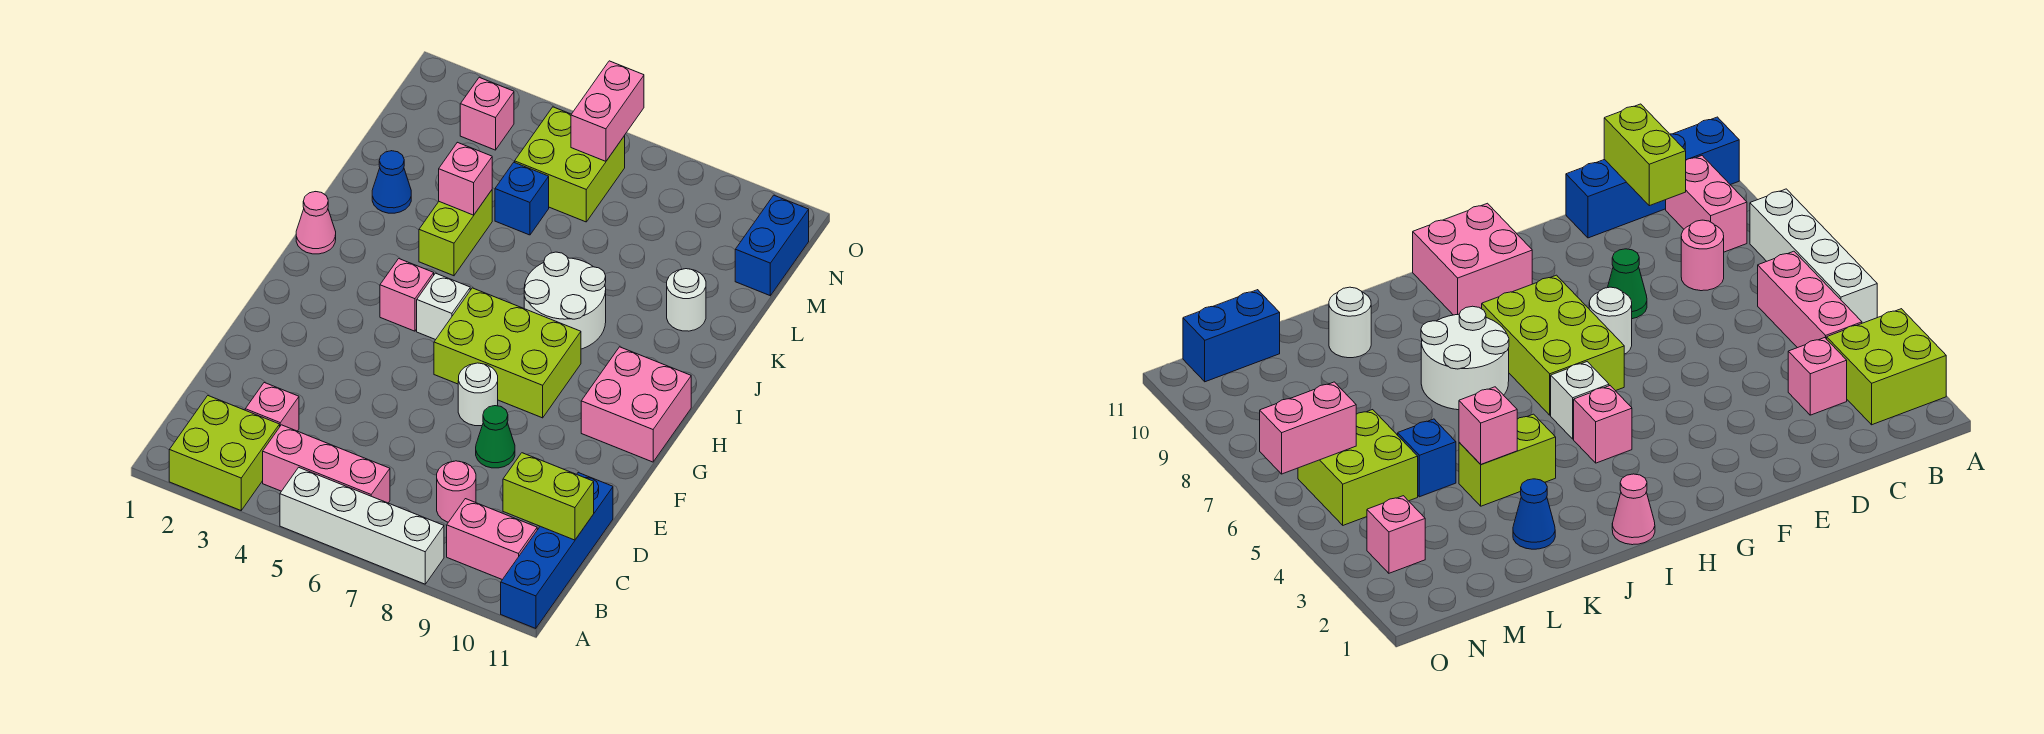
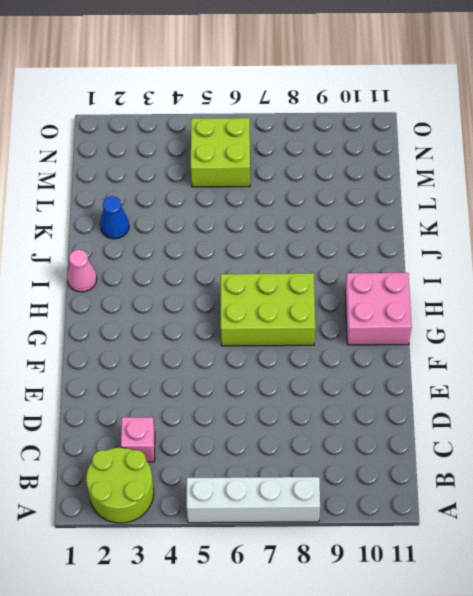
lime 2x2 round brick [86,448,154,523] -> lime 2x2 brick [169,396,280,510]
none -> blue 1x4 brick [501,473,613,629]
none -> pink 1x3 brick [263,425,390,503]
none -> pink 1x2 brick [447,499,537,580]

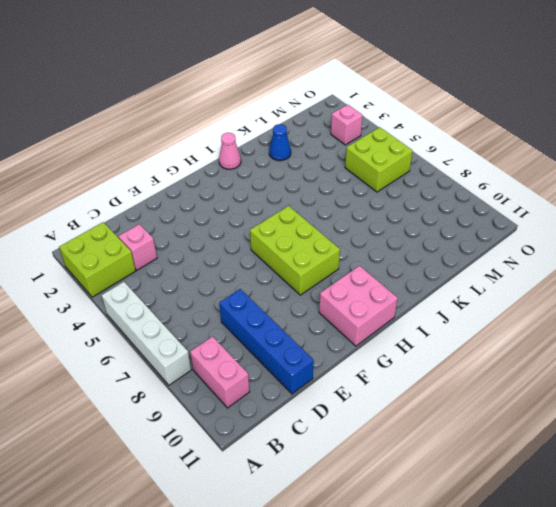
blue 1x4 brick [219,289,314,394] -> blue 1x4 brick turned to [501,473,613,629]
none -> pink 1x3 brick [263,425,390,503]
none -> pink 1x1 round brick [437,461,476,522]
none -> green 1x1 cone [476,406,515,468]

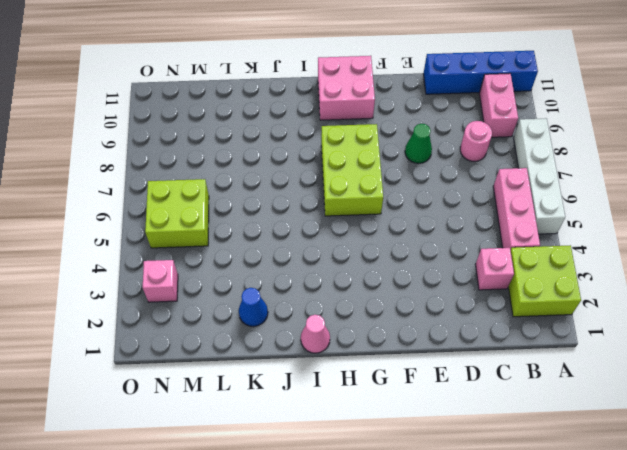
none -> white 1x1 round brick [458,363,498,426]
none -> pink 1x1 brick [380,259,434,331]
none -> white 1x1 brick [417,273,470,340]

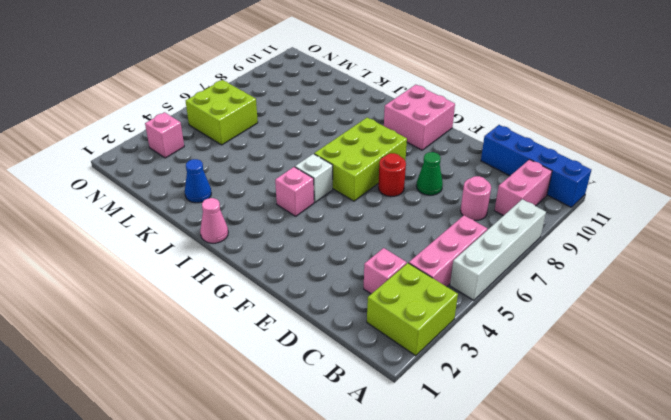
red 1x1 round brick [378,153,406,197] -> white 1x1 round brick [458,363,498,426]
none -> white 2x2 round brick [524,252,606,349]
none -> lime 1x2 brick [419,190,492,276]
none -> white 1x1 round brick [667,269,706,331]

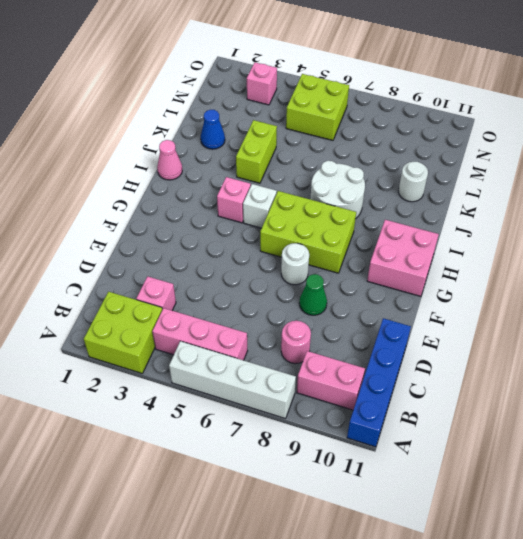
none -> blue 1x1 brick [495,162,549,235]
none -> blue 1x2 brick [735,195,809,296]
none -> lime 1x2 brick [503,453,594,540]

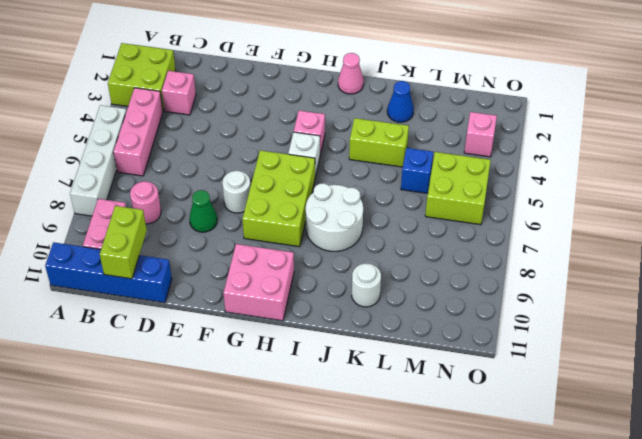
none -> blue 1x2 brick [735,195,809,296]
none -> pink 1x1 brick [439,142,492,215]
none -> pink 1x2 brick [571,61,644,161]

